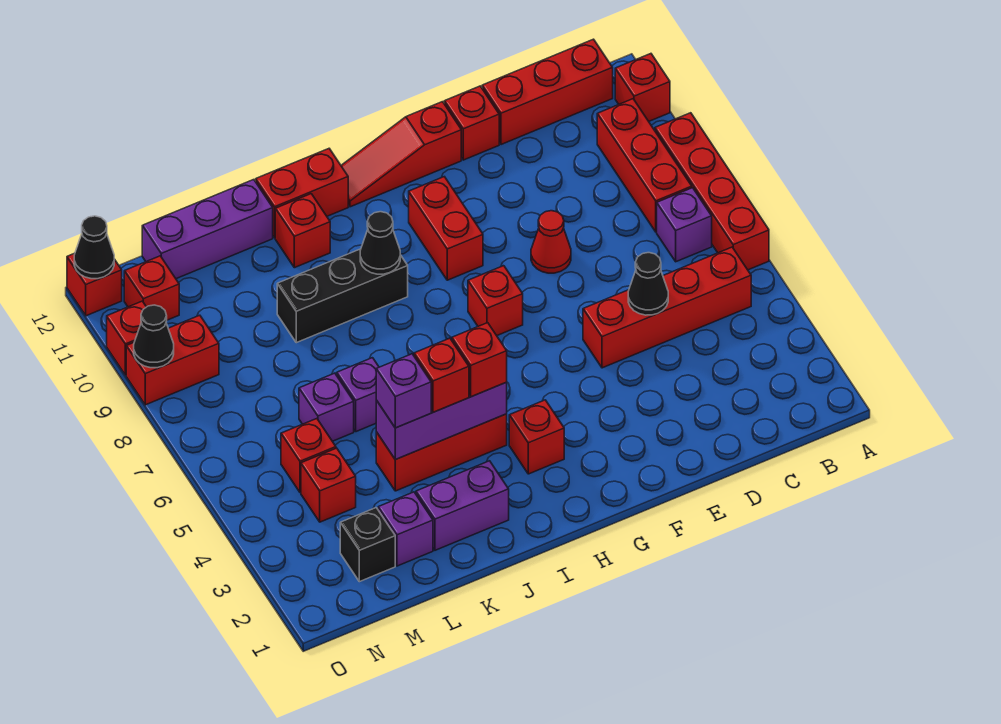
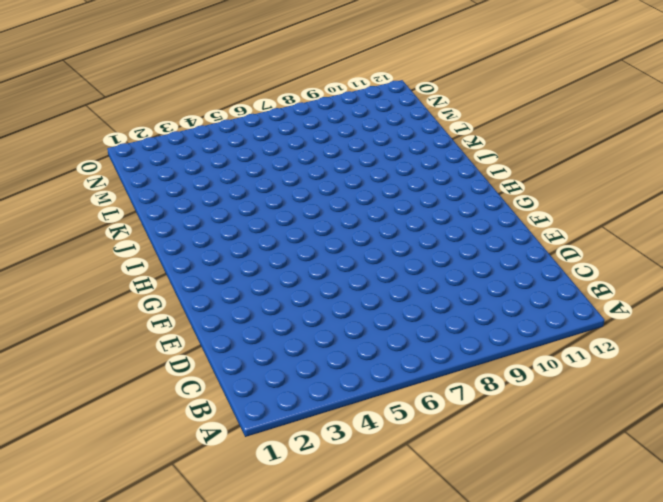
none -> red 1x4 brick [655,113,769,270]
none -> red 1x1 brick [615,54,670,121]
none -> red 1x4 brick [583,247,751,368]
none -> purple 1x1 brick [657,188,712,262]

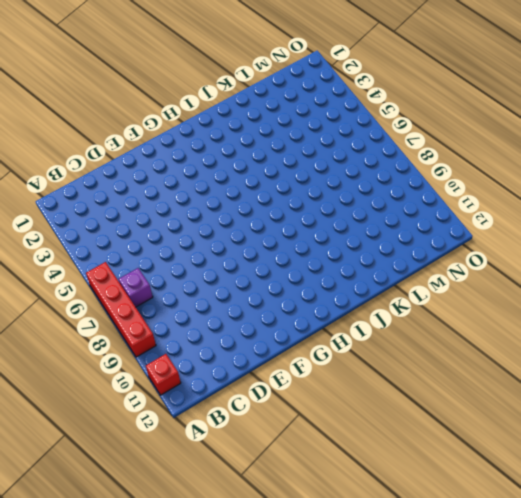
none -> red 1x4 brick [583,247,751,368]
none -> red 1x3 brick [597,99,692,232]
none -> red 1x3 brick [482,39,613,145]
none -> red 1x1 cone [531,211,571,273]

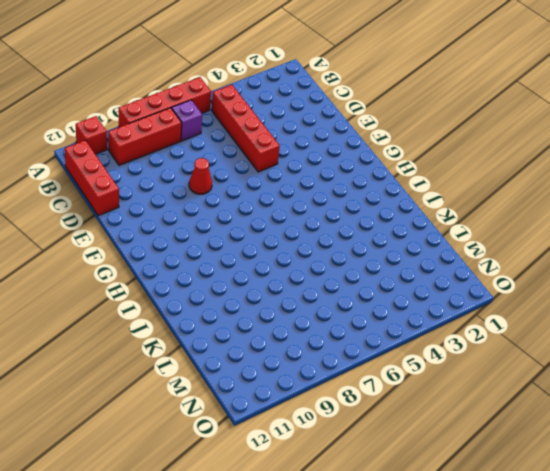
none -> red 1x1 brick [444,86,499,160]
none -> red 1x3 slope [341,102,461,207]
none -> red 1x1 brick [468,266,523,336]
none -> red 1x2 brick [409,177,483,280]

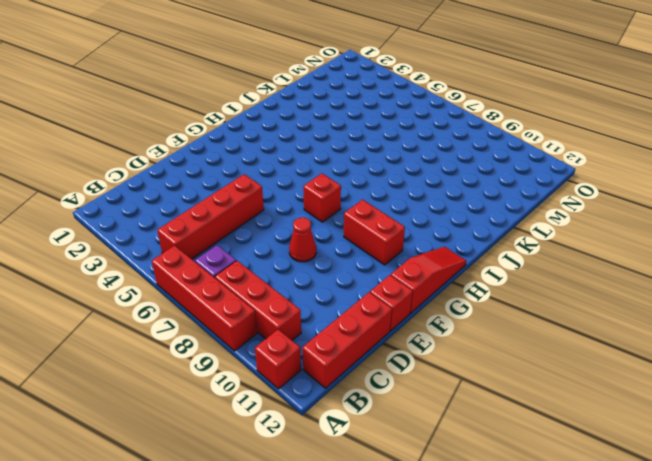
none -> red 1x1 brick [509,400,564,474]
none -> red 1x3 brick [376,414,507,491]
none -> black 1x3 brick [277,249,408,343]
none -> red 1x2 brick [256,149,348,238]

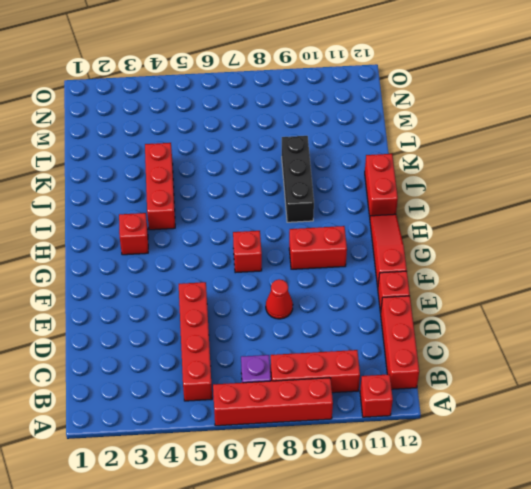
none -> purple 1x2 brick [416,461,509,550]
none -> red 1x1 brick [275,194,330,268]
none -> purple 1x1 brick [337,358,379,432]
none -> purple 1x3 brick [142,180,273,279]

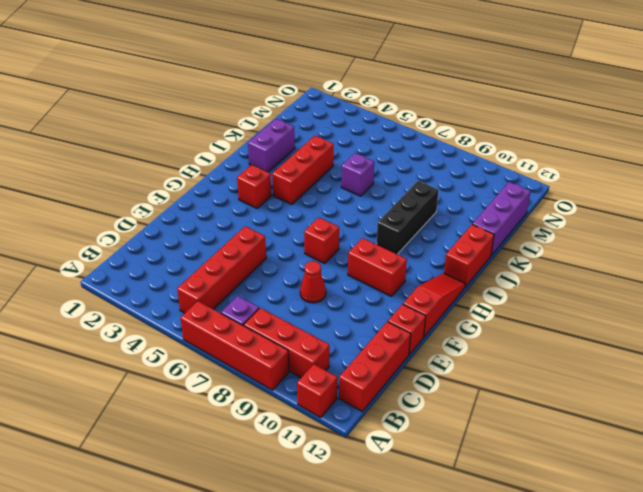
none -> red 1x1 brick [275,194,330,268]
none -> purple 1x1 brick [378,492,433,566]
none -> purple 1x1 brick [299,373,354,441]
none -> black 1x1 brick [340,508,395,582]

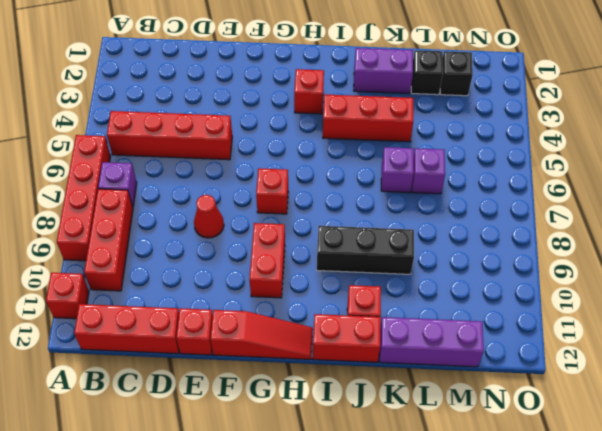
black 1x1 brick [411,50,443,95] -> purple 1x1 brick [378,492,433,566]
none -> red 1x1 brick [301,448,356,522]
none -> red 1x1 brick [281,419,336,492]
none -> red 1x2 brick [126,315,219,405]
none -> red 1x1 brick [124,256,179,320]

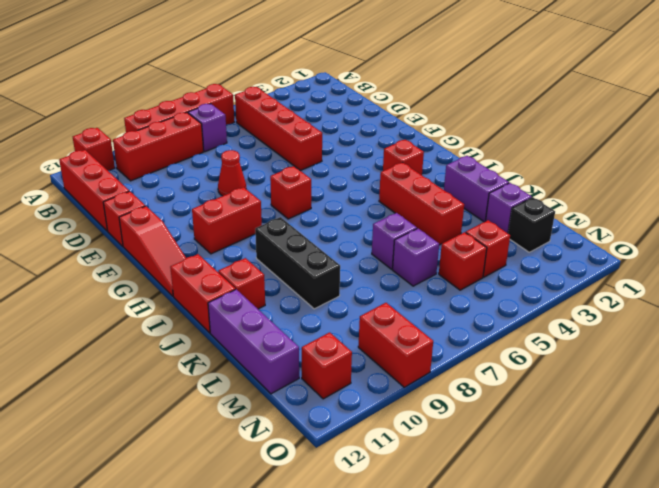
none -> red 1x1 brick [107,301,146,375]
none -> red 1x1 brick [67,253,122,316]
none -> black 1x1 cone [628,253,668,315]
none -> purple 1x3 brick [376,382,507,460]

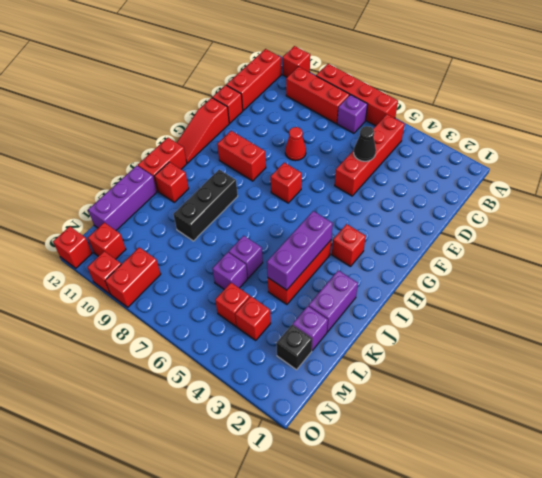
none -> black 1x1 cone [360,212,400,274]
none -> black 1x1 cone [134,305,174,368]
none -> black 1x1 cone [74,216,114,279]
none -> red 1x1 brick [452,323,507,397]

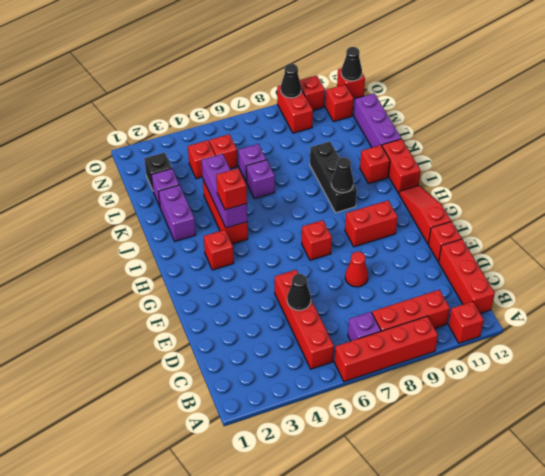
none -> red 1x1 brick [414,338,469,412]
none -> purple 1x1 brick [376,354,431,428]

